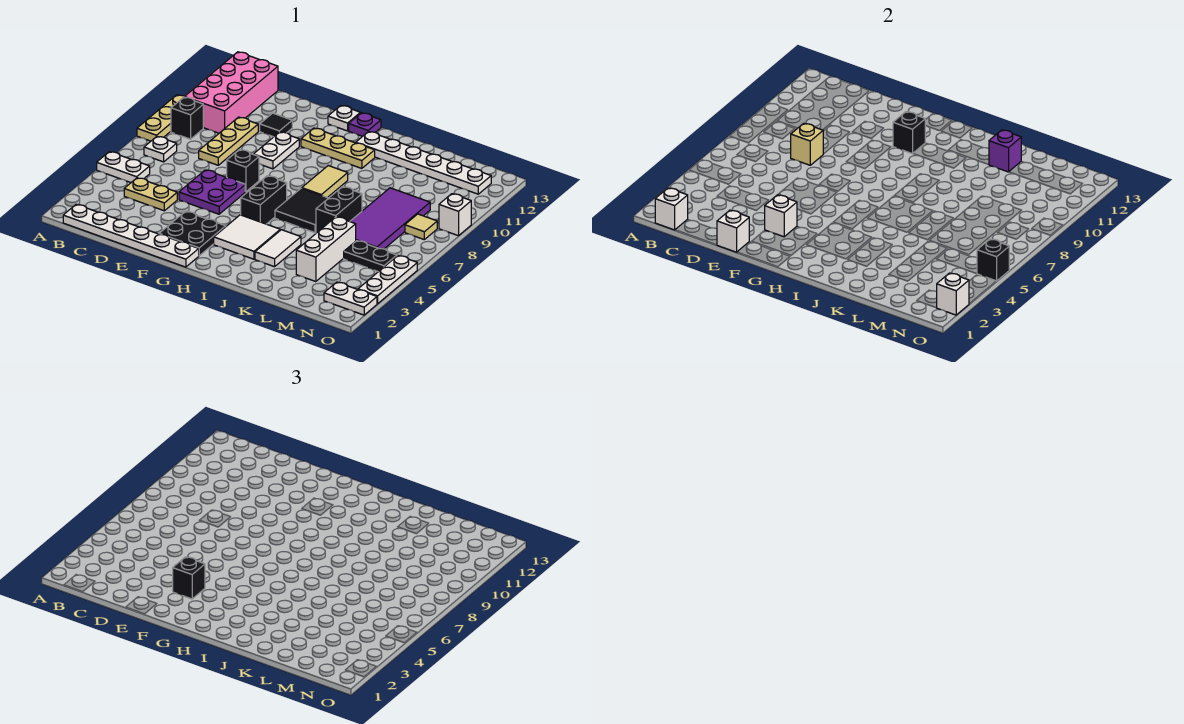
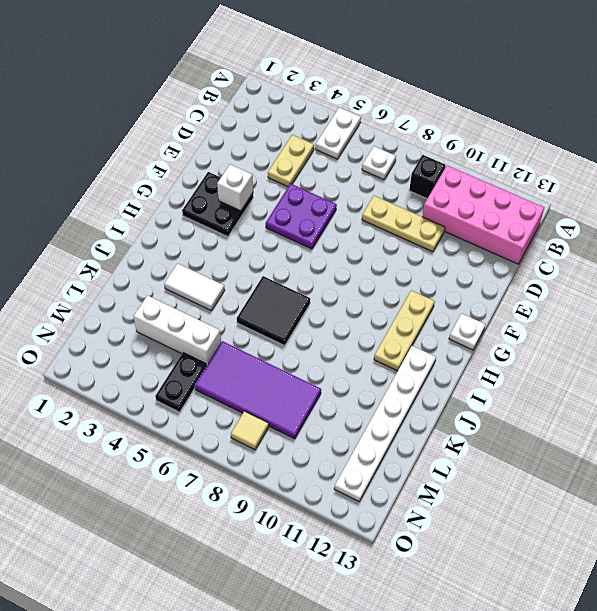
none -> tan 1x3 plate [137,95,185,141]
none -> white 1x6 plate [63,204,199,267]
none -> black 1x1 tile [260,113,292,137]
none -> black 1x1 brick [227,150,259,192]

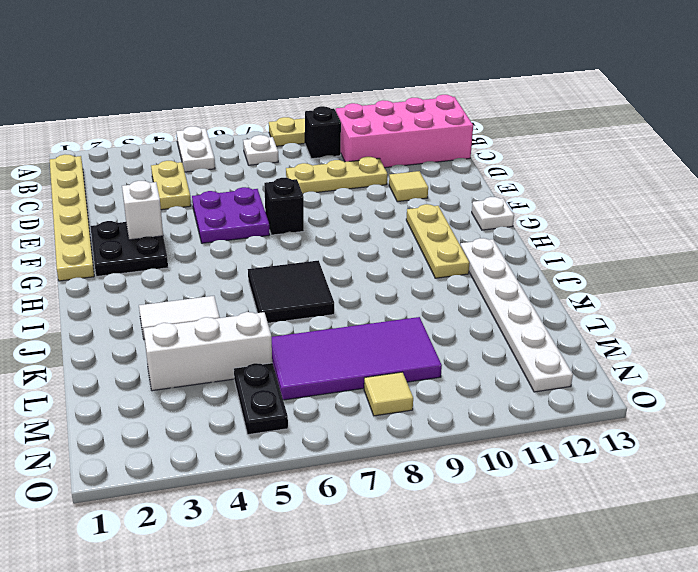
tan 1x6 plate [50,155,94,281] -> white 1x6 plate [63,204,199,267]
tan 1x1 tile [389,171,428,202] -> black 1x1 tile [260,113,292,137]
none -> white 1x2 plate [253,132,299,169]
none -> white 2x2 tile [214,215,280,259]
none -> black 1x2 brick [241,176,287,224]
none -> purple 1x1 plate [349,113,381,136]

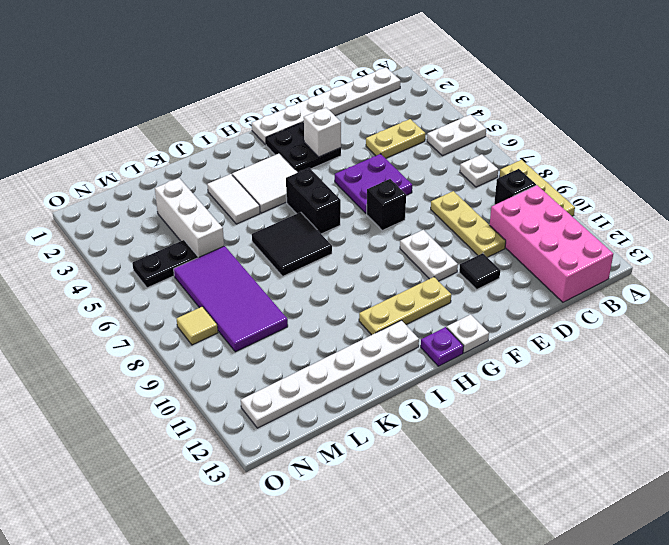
none -> tan 1x2 tile [302,166,348,198]
none -> black 1x2 brick [316,187,362,233]
none -> white 1x2 plate [324,282,377,315]
none -> white 1x3 plate [358,256,417,304]

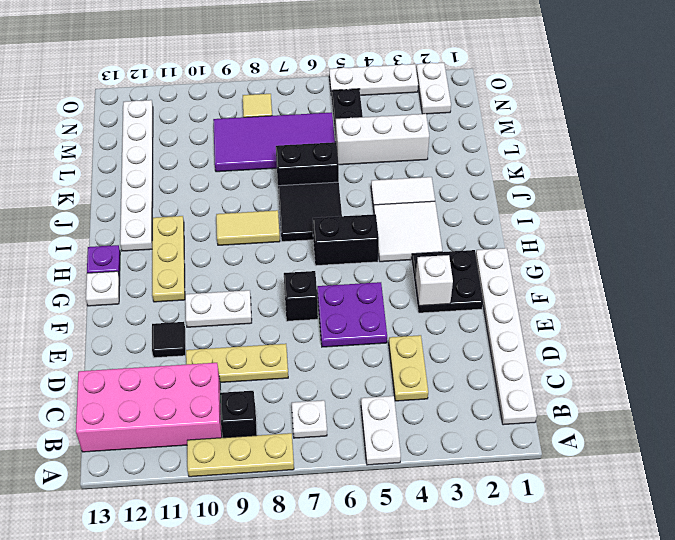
none -> white 1x1 brick [439,194,471,236]
none -> white 1x1 brick [655,188,688,230]
none -> tan 1x1 brick [791,123,823,165]
none -> white 1x1 brick [717,210,749,252]

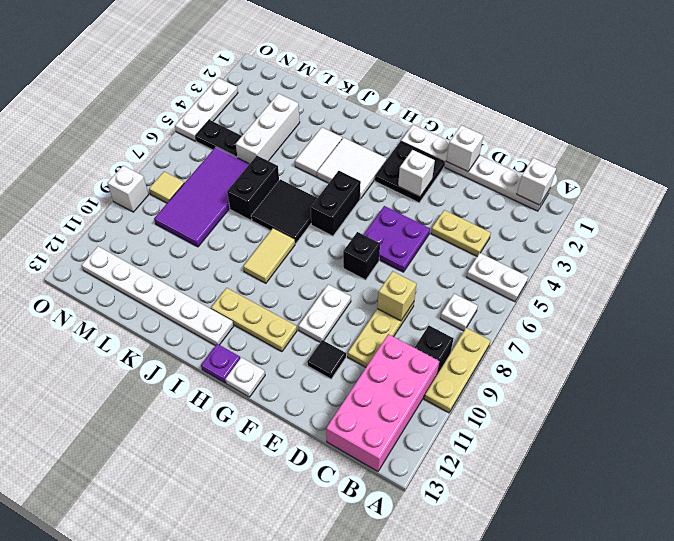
none -> white 1x2 plate [324,282,377,315]
none -> black 1x1 brick [893,112,925,154]
none -> purple 1x1 brick [989,130,1021,172]
none -> white 1x1 brick [937,273,969,315]

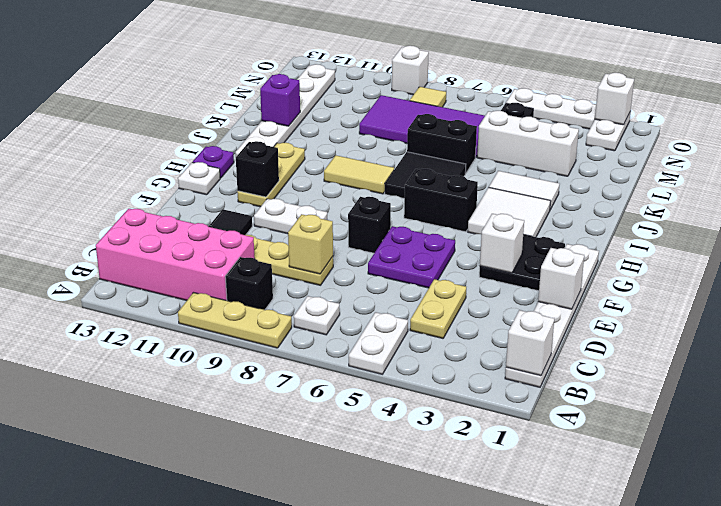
none -> black 1x1 brick [977,239,1009,281]
none -> black 1x1 brick [173,557,205,599]

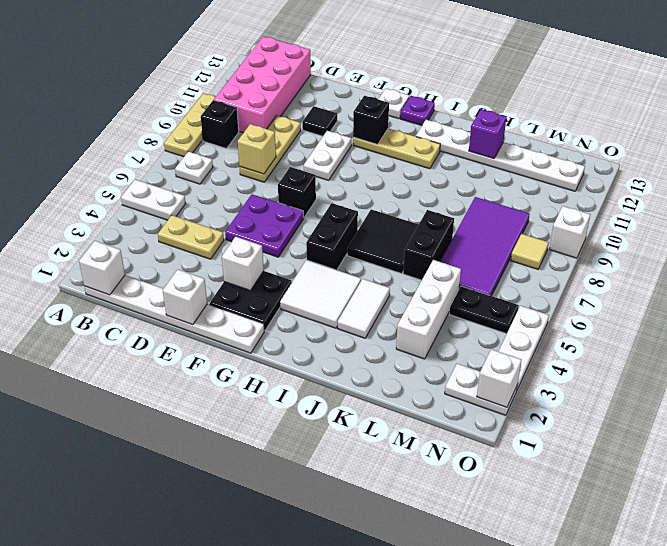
none -> tan 1x2 tile [302,166,348,198]
none -> black 1x1 brick [977,239,1009,281]
none -> black 1x1 brick [173,557,205,599]

